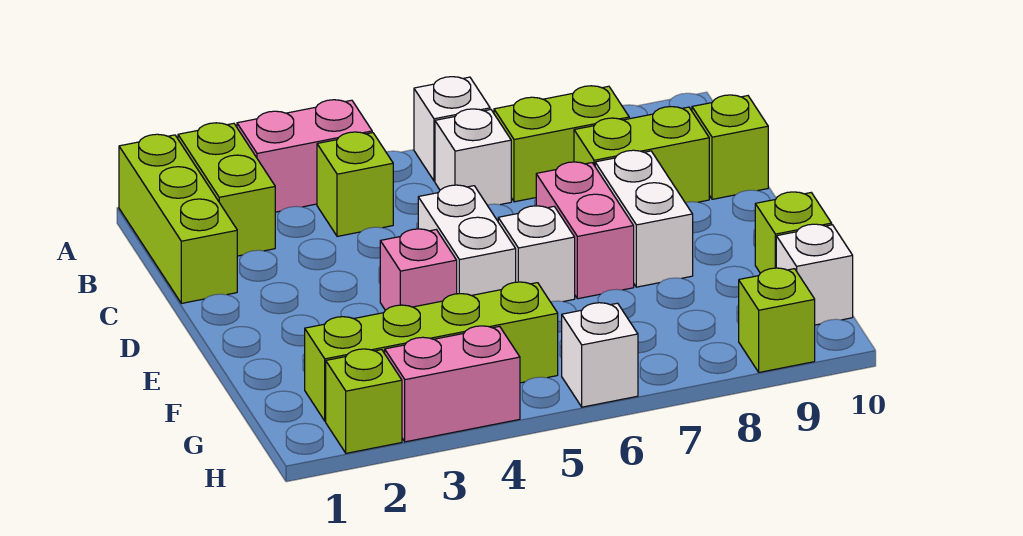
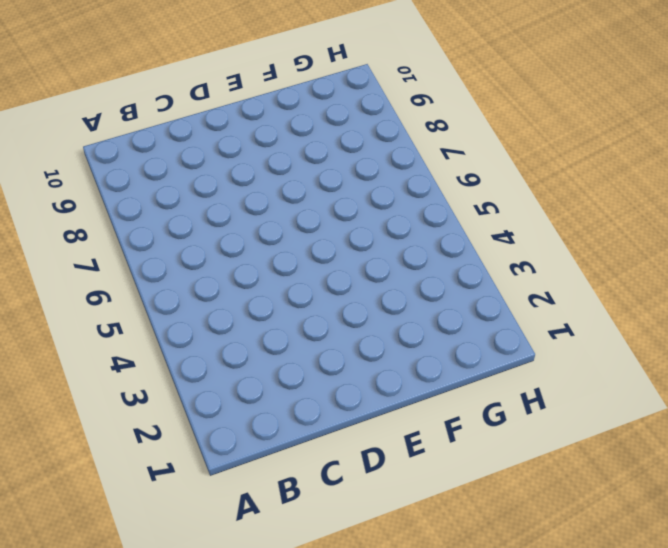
none -> lime 1x3 brick [119,134,237,303]
none -> lime 1x2 brick [178,123,275,256]
none -> pink 1x2 brick [237,100,372,212]

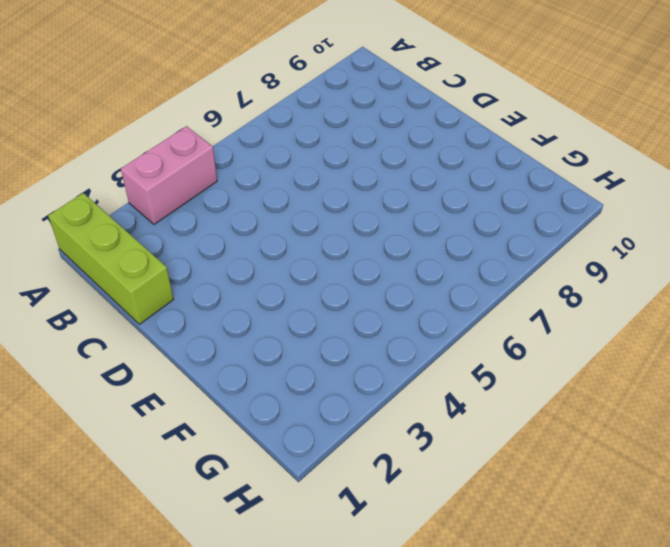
none -> lime 1x2 brick [178,123,275,256]
none -> white 1x1 brick [414,77,490,181]
none -> lime 1x1 brick [317,132,393,236]

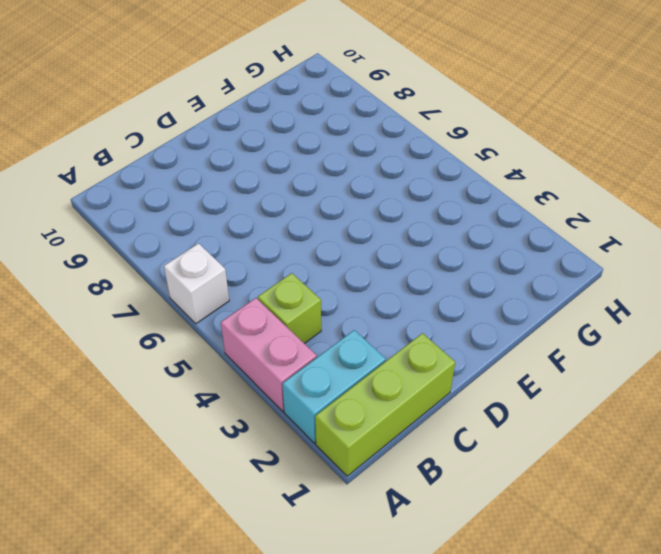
cyan 1x2 brick [282,330,386,443] -> lime 1x2 brick [178,123,275,256]
none -> white 1x1 brick [435,109,511,205]
none -> lime 1x2 brick [494,86,629,202]
none -> lime 1x2 brick [574,107,709,202]

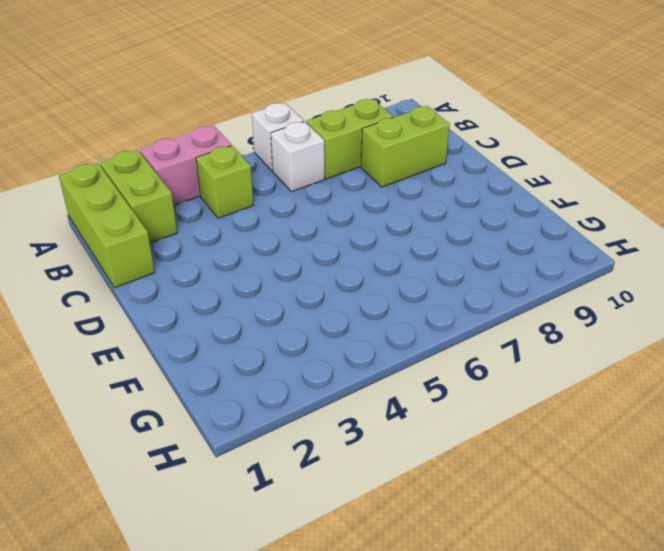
none -> lime 1x1 brick [692,95,768,199]
none -> white 1x2 brick [418,185,516,295]
none -> pink 1x2 brick [536,162,634,299]

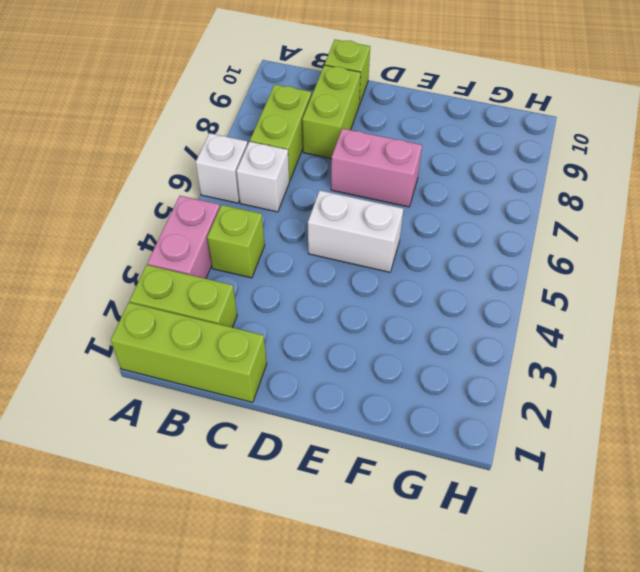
none -> white 1x2 brick [595,150,693,287]
none -> pink 1x1 brick [380,229,457,310]
none -> white 1x1 brick [498,206,575,302]

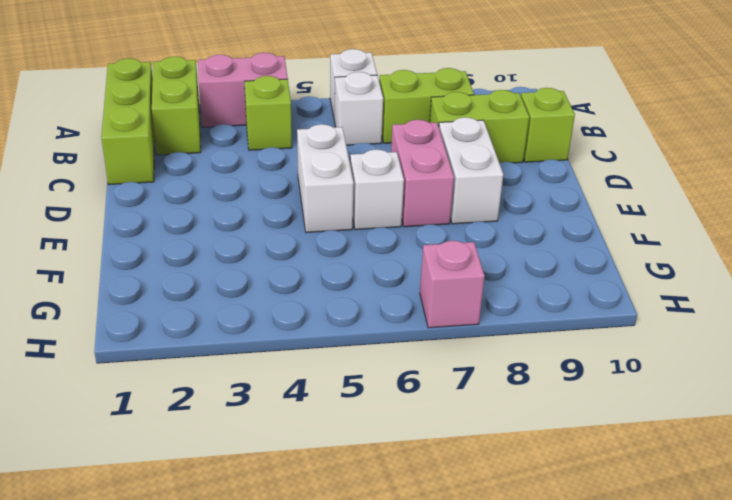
pink 1x1 brick [420,241,485,328] -> pink 1x1 brick moved to [380,229,457,310]
none -> lime 1x1 brick [755,192,832,273]
none -> lime 1x4 brick [305,282,558,421]
none -> white 1x1 brick [776,224,853,325]

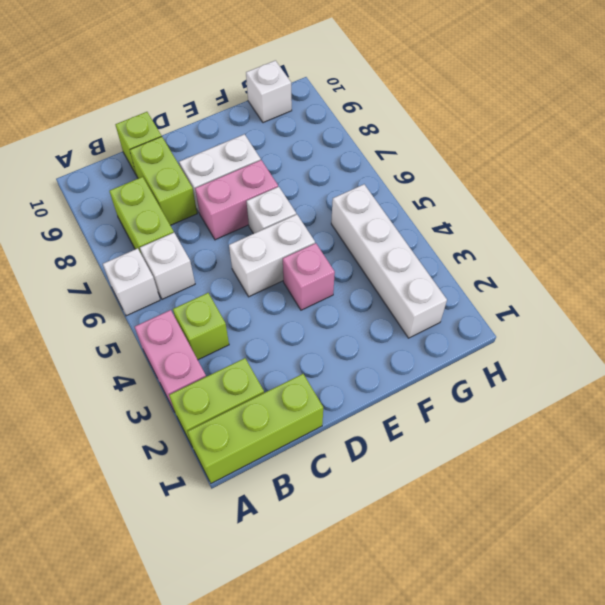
white 1x4 brick [331,184,447,338] -> lime 1x4 brick [305,282,558,421]
none -> lime 1x1 brick [755,192,832,273]
none -> lime 1x1 brick [326,349,402,453]
none -> pink 1x2 brick [385,326,520,442]

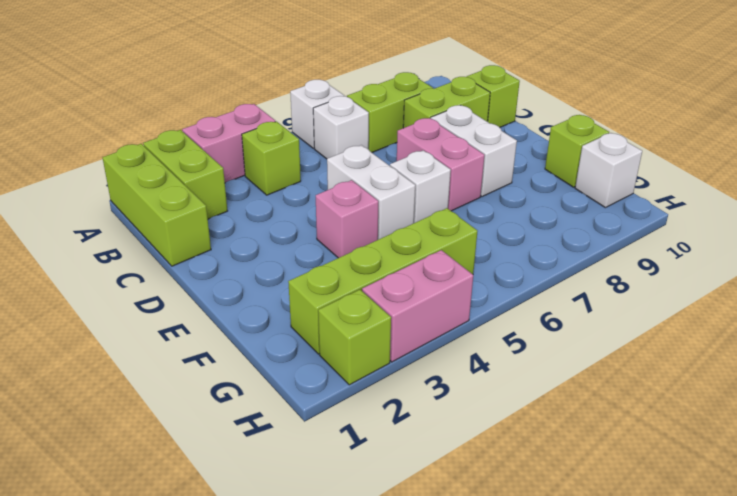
none -> white 1x1 brick [562,303,638,407]
none -> lime 1x1 brick [739,268,815,372]

